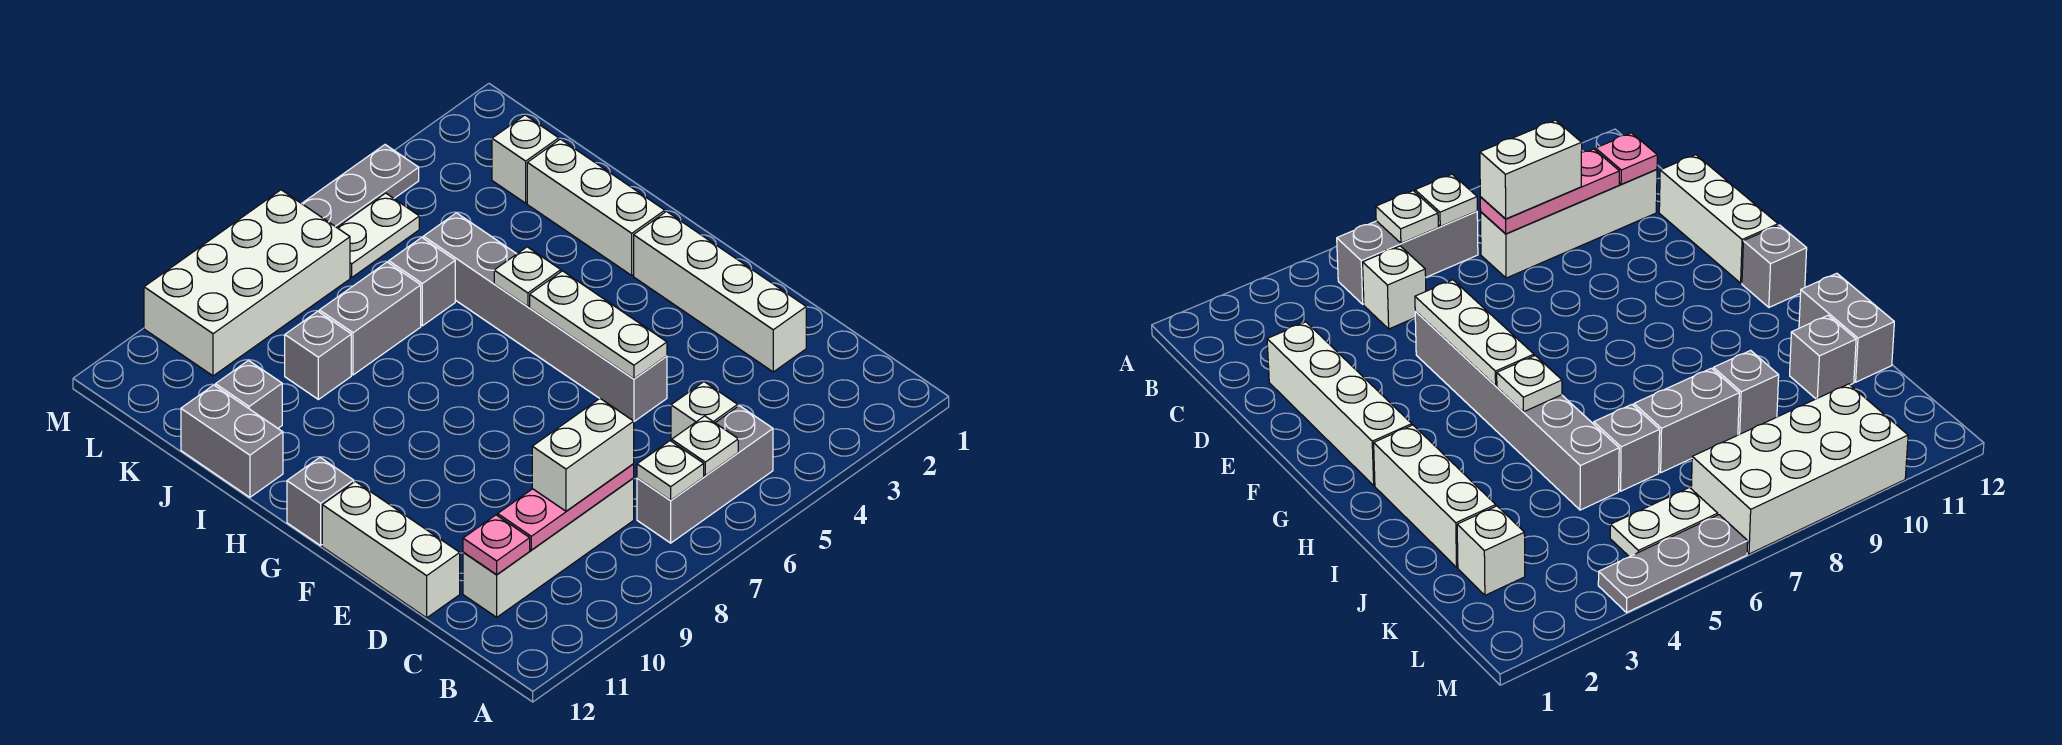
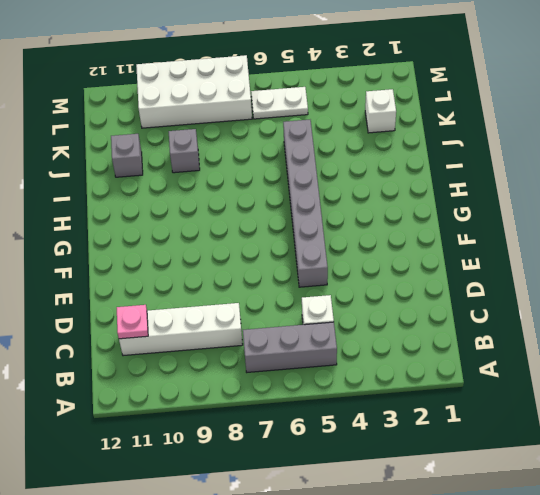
none -> white 1x4 brick [634,211,806,372]
none -> white 1x3 brick [322,481,460,618]
none -> grey 1x1 brick [287,457,354,545]

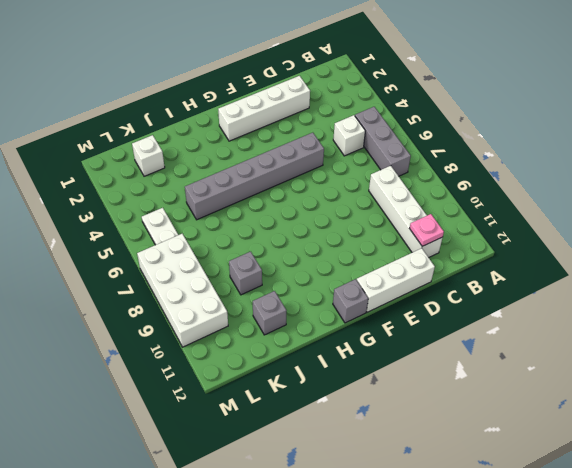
none -> white 1x3 brick [527,139,665,275]
none -> grey 1x2 brick [181,385,283,497]
none -> grey 1x1 brick [389,238,455,326]

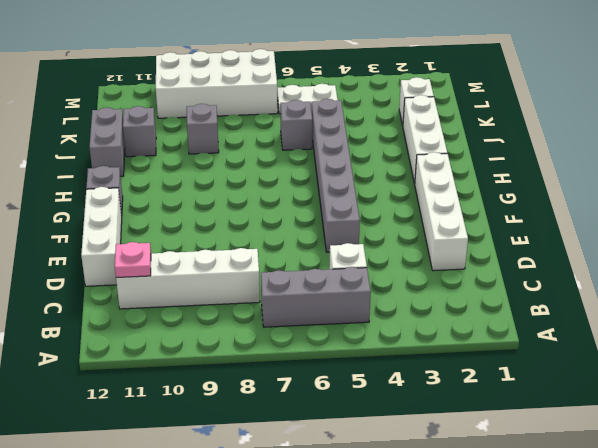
none -> grey 1x2 brick [319,262,421,375]
none -> grey 1x3 plate [302,145,419,227]
none -> white 1x1 plate [672,416,738,476]

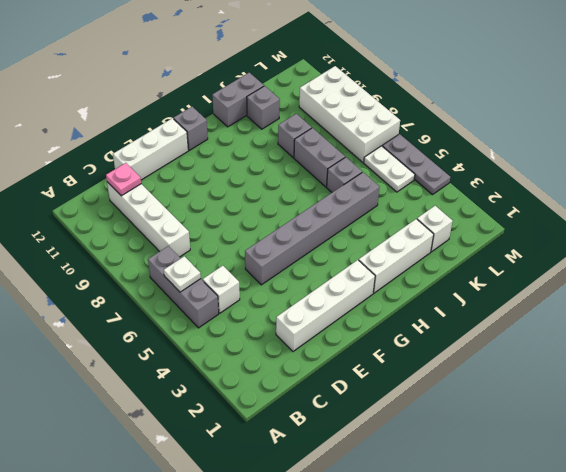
none -> white 1x1 plate [637,441,704,500]
none -> pink 1x3 plate [498,464,634,550]
none -> white 1x3 plate [530,271,667,379]

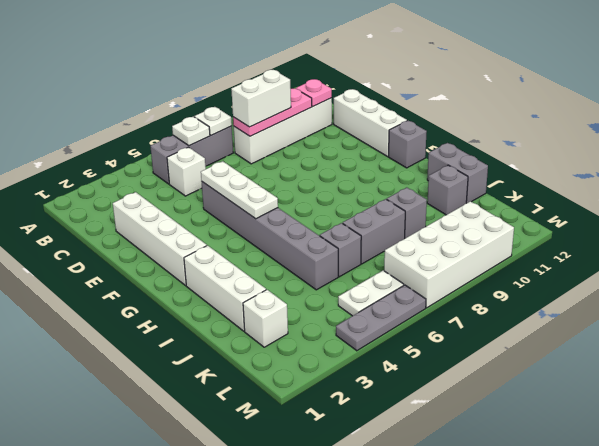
none -> white 1x1 plate [494,247,561,307]

